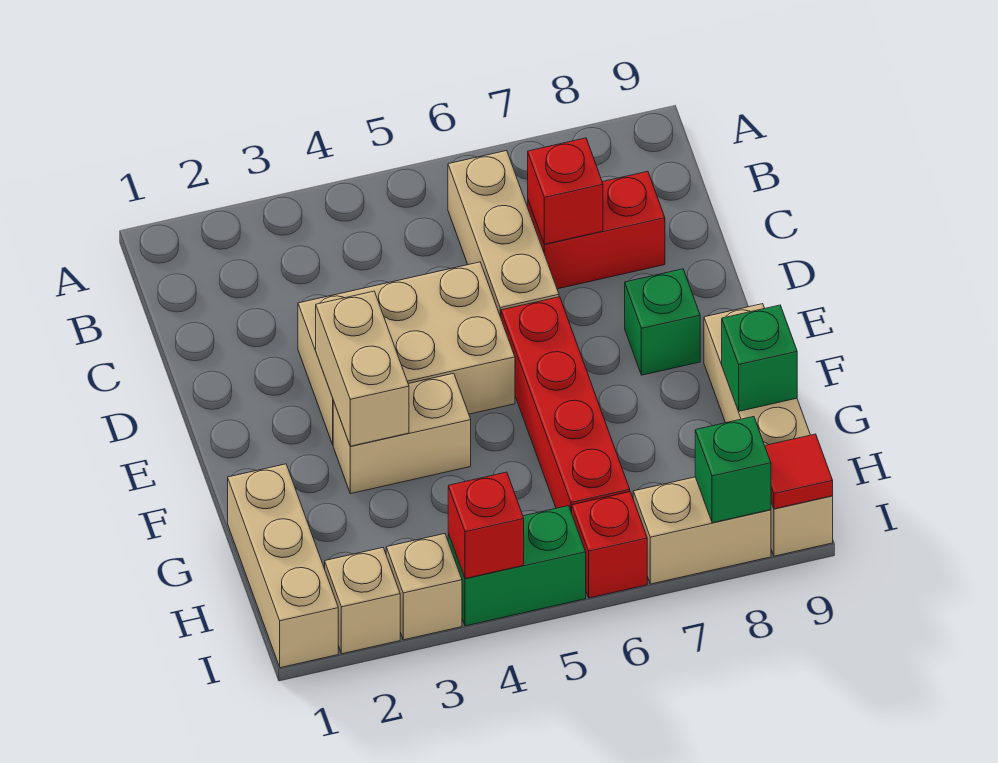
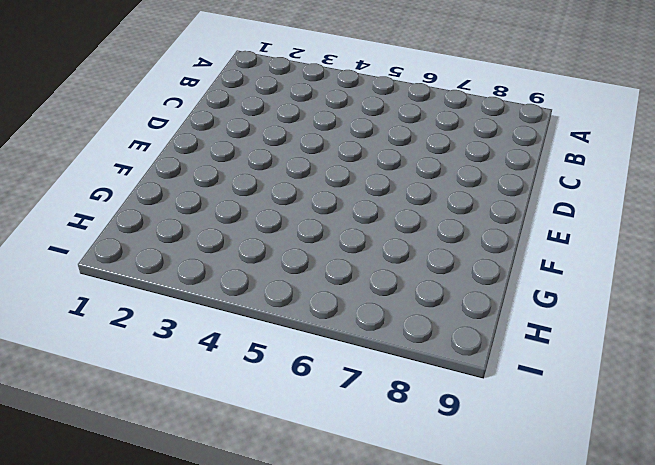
none -> tan 1x3 brick [448,151,559,317]
none -> red 1x2 brick [528,171,665,289]
none -> tan 2x3 brick [298,262,515,445]

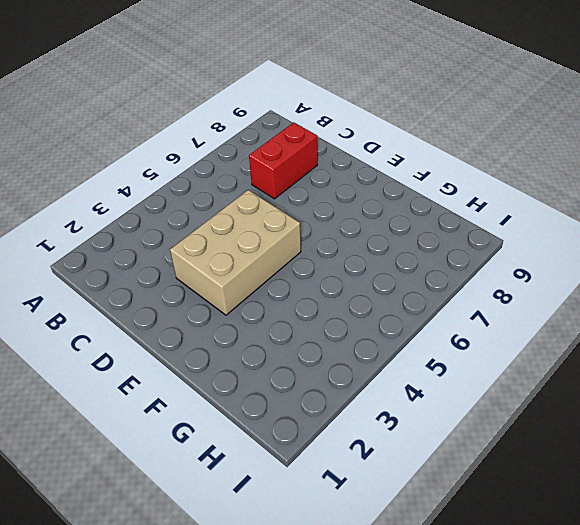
none -> tan 1x3 brick [448,151,559,317]
none -> red 1x4 brick [501,297,630,513]
none -> green 1x1 brick [625,269,700,375]

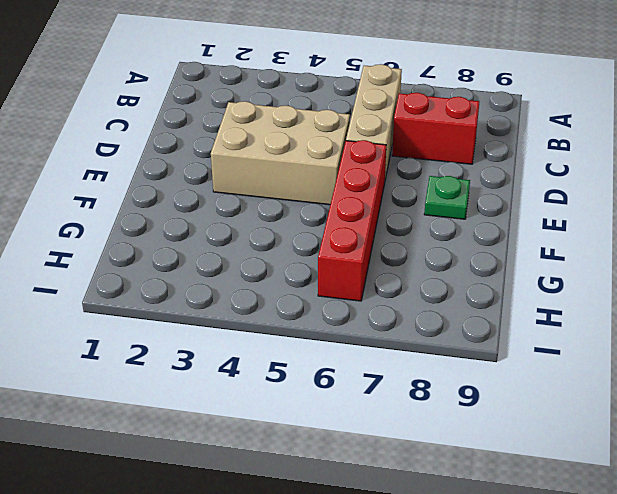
green 1x1 plate [424,176,470,219] -> green 1x1 brick [625,269,700,375]
none -> tan 1x2 brick [333,373,471,494]
none -> tan 1x4 brick [704,304,833,556]
none -> tan 1x3 brick [228,464,338,668]

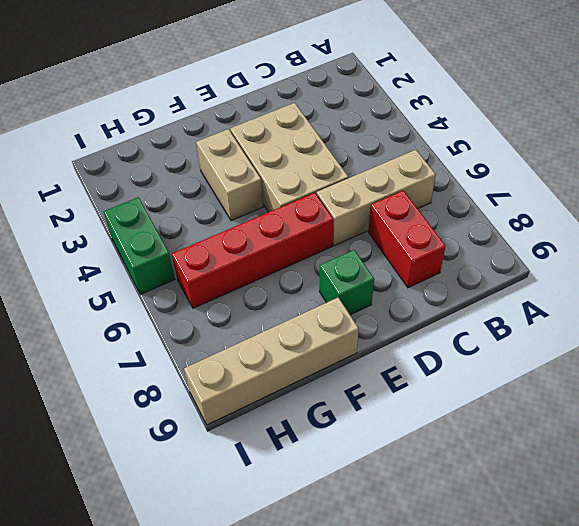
none -> tan 1x3 brick [228,464,338,668]
none -> tan 1x1 brick [325,548,400,654]
none -> tan 1x1 brick [386,534,462,640]

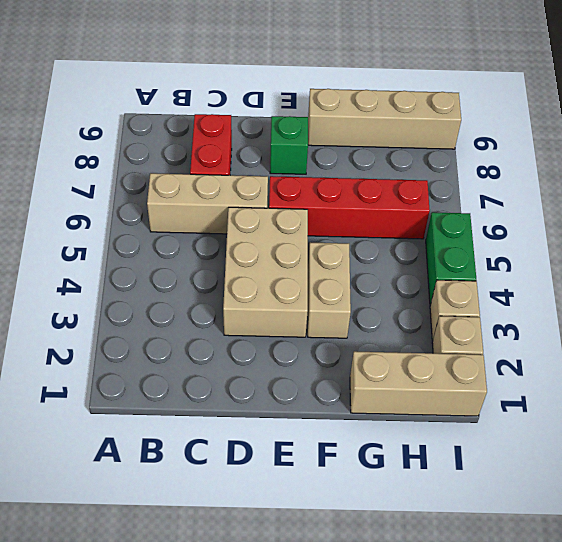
none -> red 1x1 brick [572,492,647,598]
none -> tan 1x2 brick [633,477,771,584]
none -> red 1x1 brick [528,138,603,244]

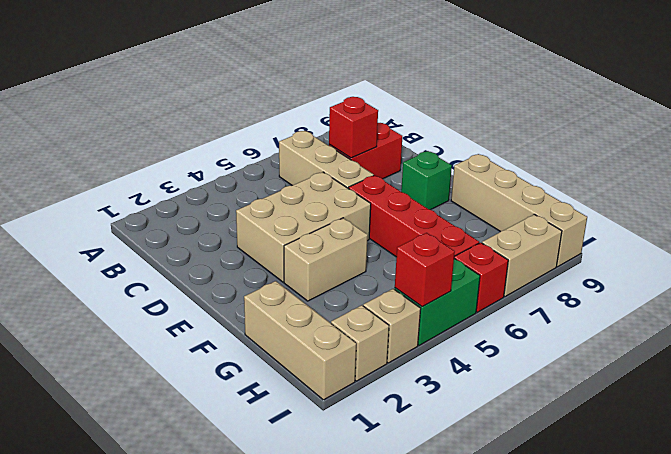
none -> tan 1x2 brick [316,291,409,446]
none -> green 1x1 brick [722,305,797,411]
none -> green 1x1 brick [695,417,771,523]

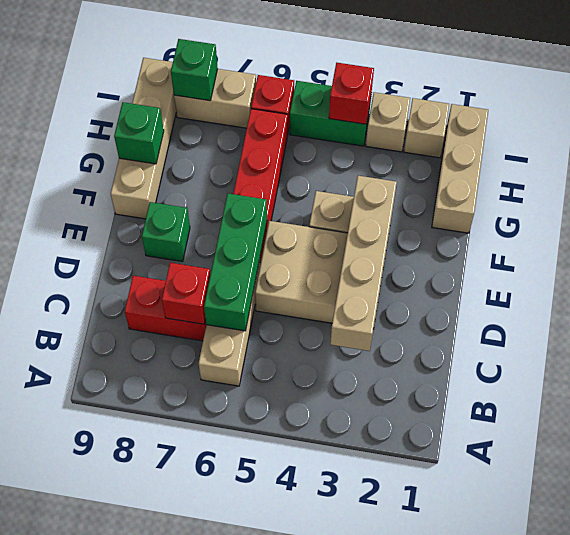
tan 1x4 brick [330,176,397,351] -> tan 1x2 brick [316,291,409,446]
green 1x3 brick [204,193,267,331] -> none
none -> red 1x1 tile [765,434,833,509]

